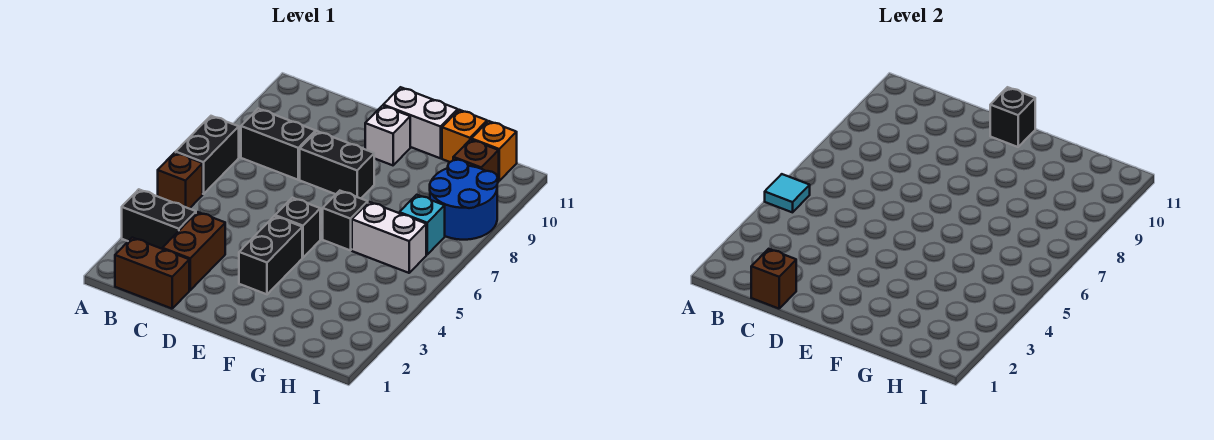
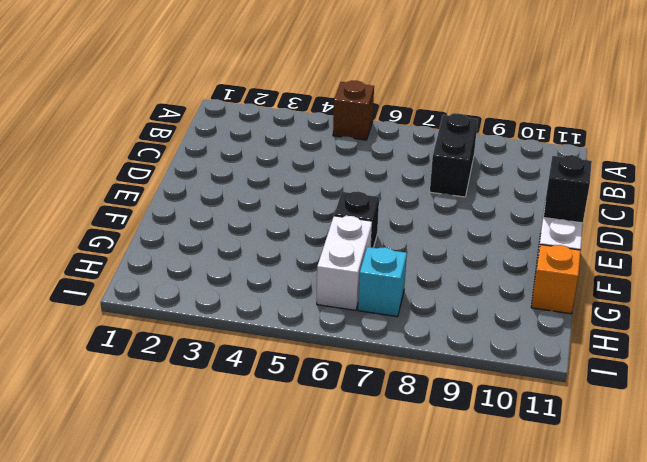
none -> black 1x2 brick [122,189,196,249]
none -> black 1x2 brick [176,116,239,194]
none -> brown 1x2 brick [115,238,189,309]

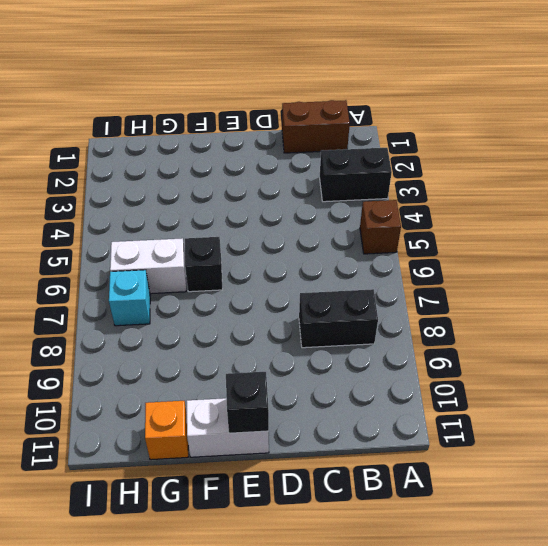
none -> black 1x2 brick [176,116,239,194]
none -> brown 1x2 brick [162,212,225,290]
none -> black 1x2 brick [300,131,374,198]

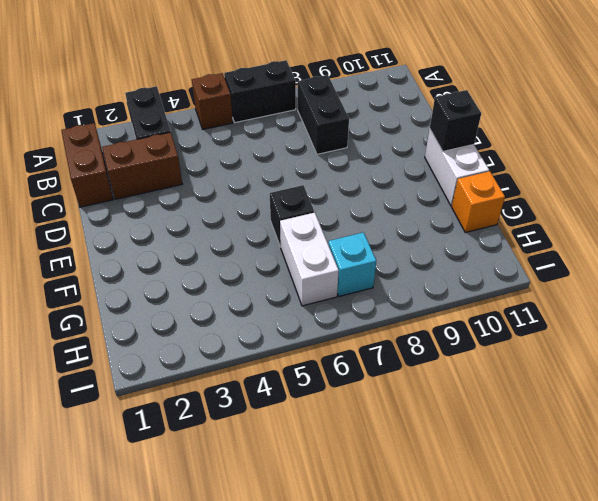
none -> black 1x2 brick [300,131,374,198]
none -> black 1x2 brick [239,216,302,294]
none -> black 1x1 brick [275,198,320,258]

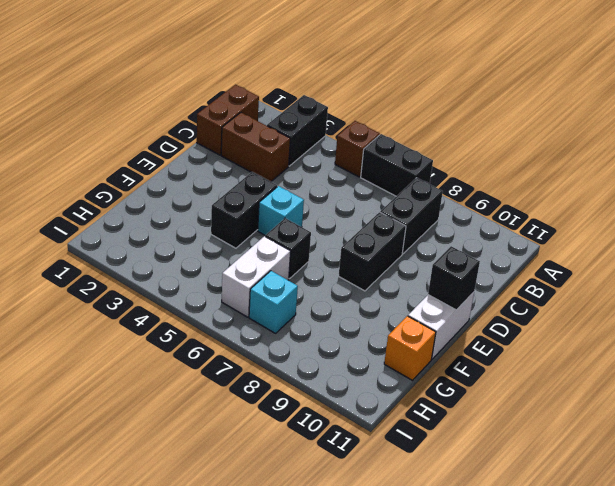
black 1x2 brick [211,172,277,248] -> black 1x2 brick turned to [239,216,302,294]
cyan 1x1 brick [258,186,304,235] -> black 1x1 brick [275,198,320,258]
none -> white 1x1 brick [365,106,410,165]
none -> blue 2x2 round brick [430,160,498,240]
none -> brown 1x1 brick [453,139,499,182]

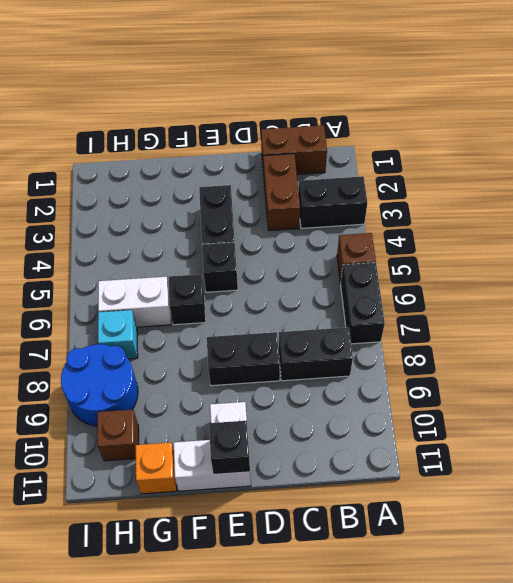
none -> orange 1x1 brick [471,121,517,181]
none -> cyan 1x1 tile [765,174,810,212]
none -> brown 1x1 brick [751,249,796,309]

